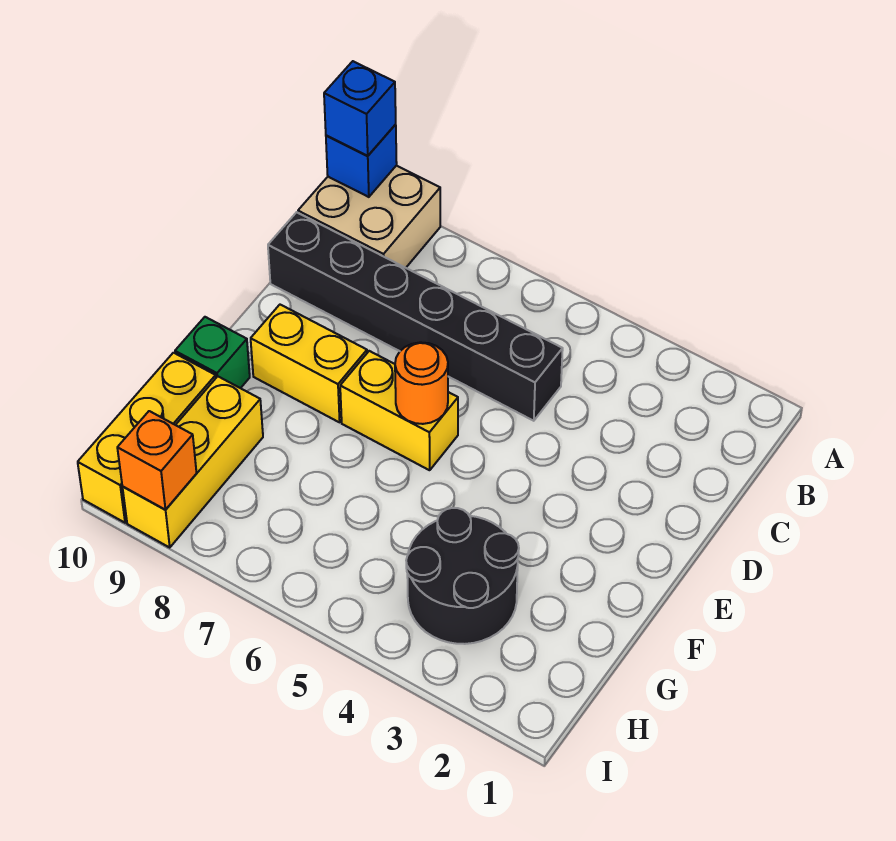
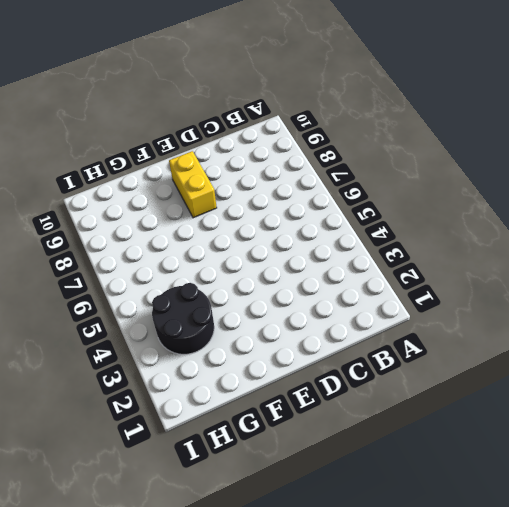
none -> tan 2x2 brick [298,166,440,268]
none -> black 1x6 brick [268,212,563,421]
none -> yellow 1x2 brick [340,351,458,470]

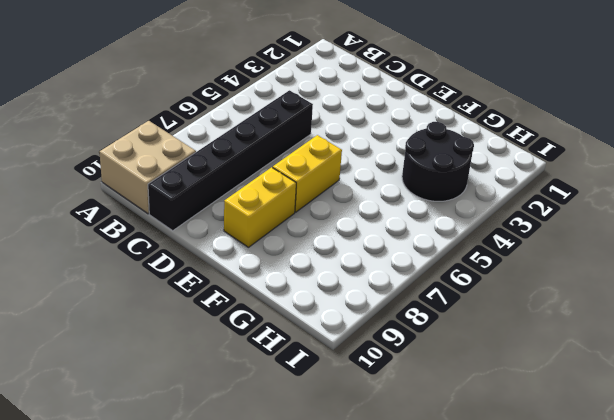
none -> green 1x1 brick [175,317,250,388]
none -> yellow 1x3 brick [123,376,263,547]
none -> yellow 1x3 brick [78,353,216,523]

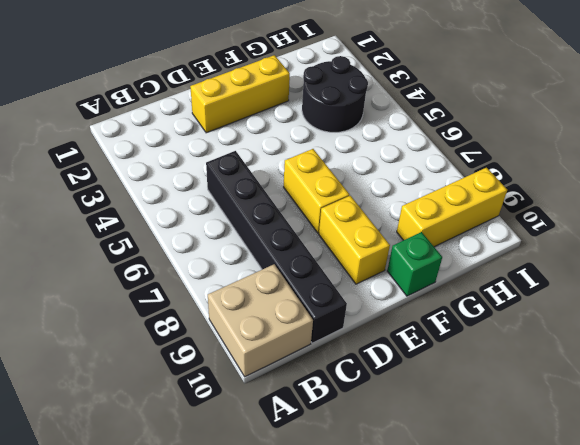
yellow 1x3 brick [190,55,290,133] -> yellow 1x3 brick moved to [78,353,216,523]
none -> blue 1x1 brick [326,125,397,197]
none -> orange 1x1 round brick [395,342,448,424]
none -> orange 1x1 brick [117,411,197,510]

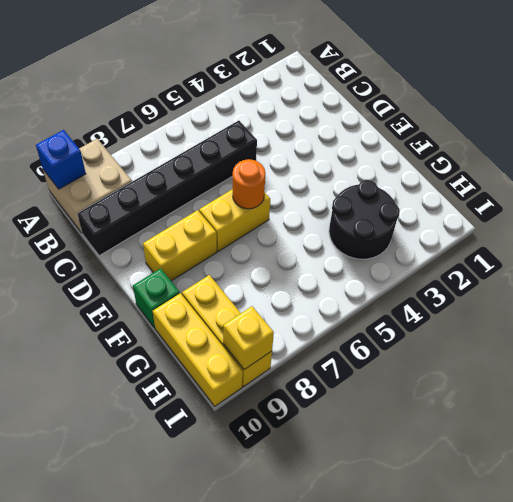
yellow 1x1 brick [223,306,274,370] -> orange 1x1 brick [117,411,197,510]
none -> blue 1x1 brick [324,61,396,156]

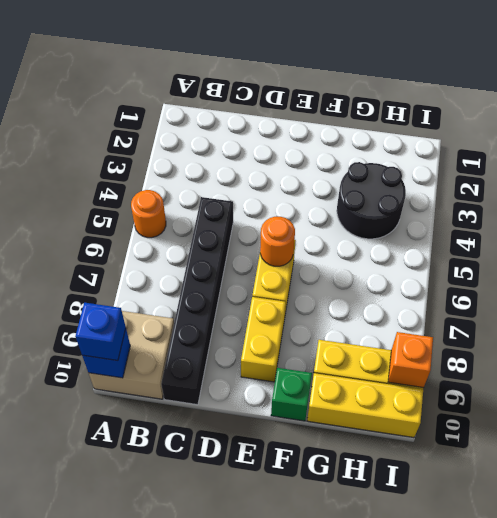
orange 1x1 round brick [131,190,166,238] -> none

